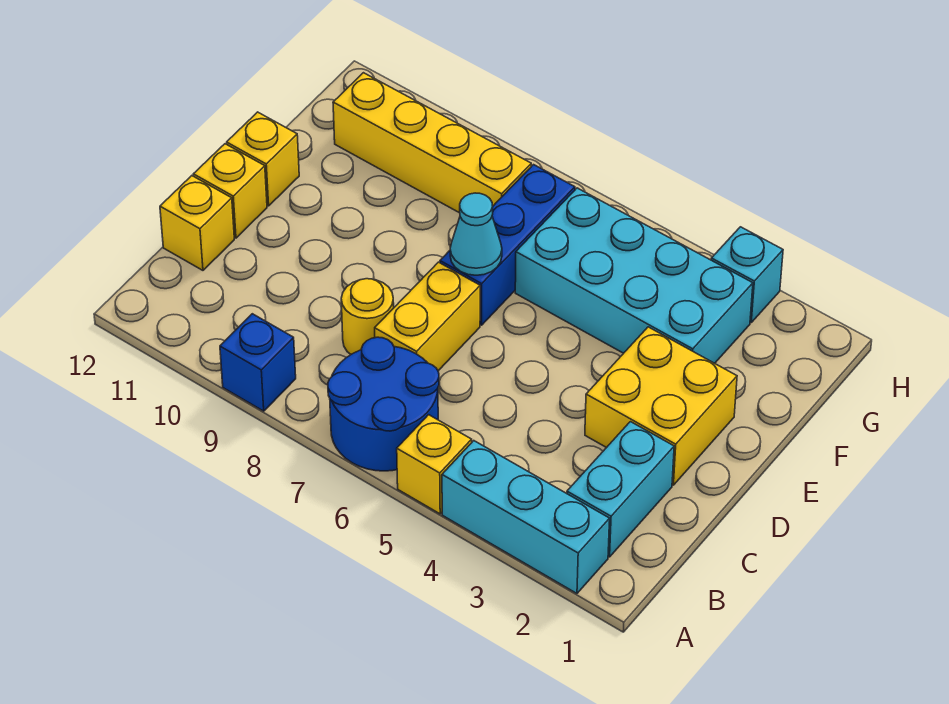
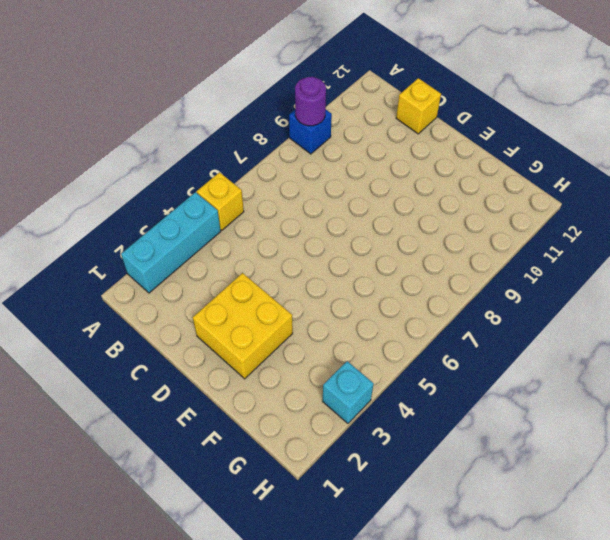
purple 1x1 round brick [295,77,326,126] -> none
none -> blue 2x2 round brick [328,337,439,471]
none -> cyan 1x2 brick [567,422,674,557]
none -> yellow 1x2 brick [375,262,480,371]

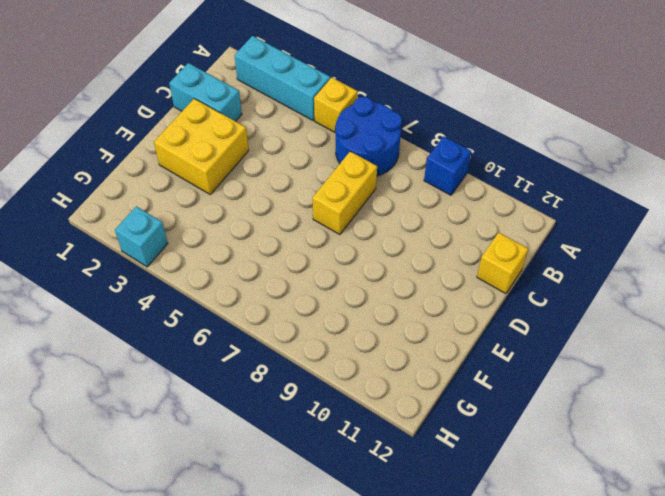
cyan 1x2 brick [169,63,242,121] -> cyan 1x2 brick turned to [567,422,674,557]
none -> yellow 1x1 round brick [341,279,394,354]
none -> yellow 1x1 brick [193,144,267,238]
none -> blue 1x3 brick [440,165,575,325]

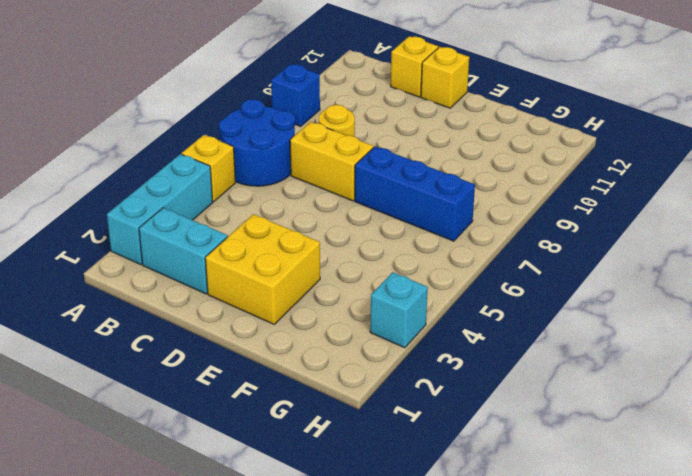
none -> yellow 1x1 brick [227,112,299,206]
none -> cyan 2x4 brick [515,188,753,363]
none -> yellow 1x4 brick [333,73,531,213]

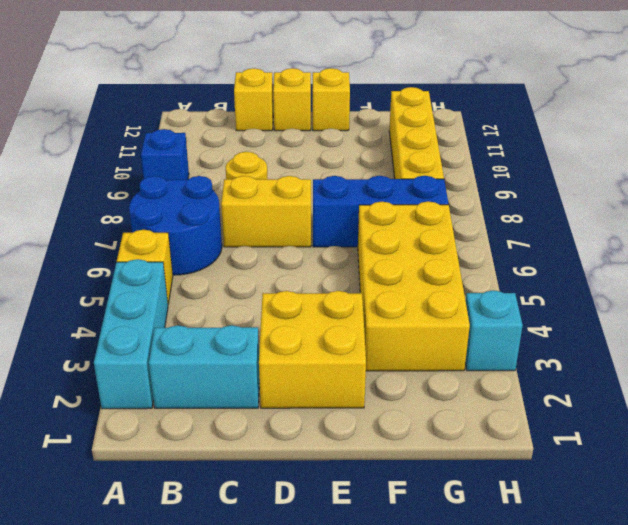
yellow 2x4 brick [358,201,470,371] -> cyan 2x4 brick [515,188,753,363]
none -> cyan 1x1 cone [450,193,502,275]

